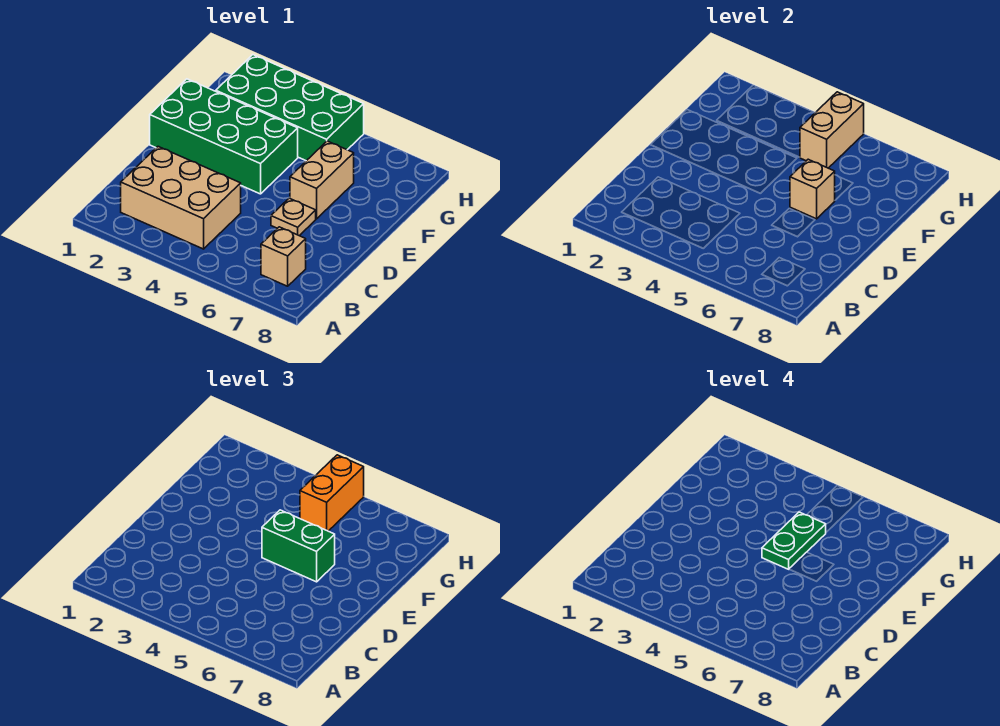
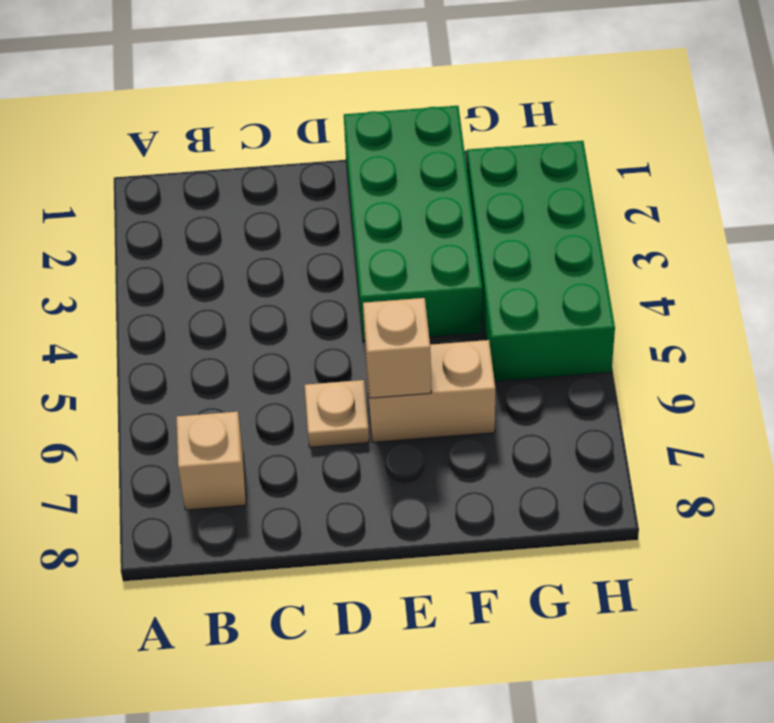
none -> tan 2x3 brick [121,147,241,249]
none -> tan 1x2 brick [800,92,864,168]

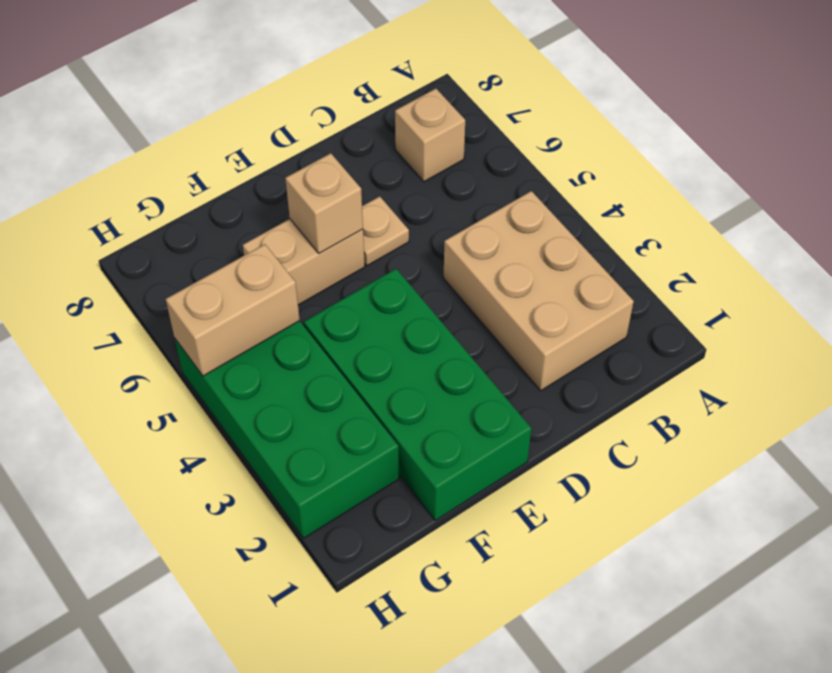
none -> green 1x2 brick [262,510,335,582]
none -> orange 1x2 brick [300,455,364,531]

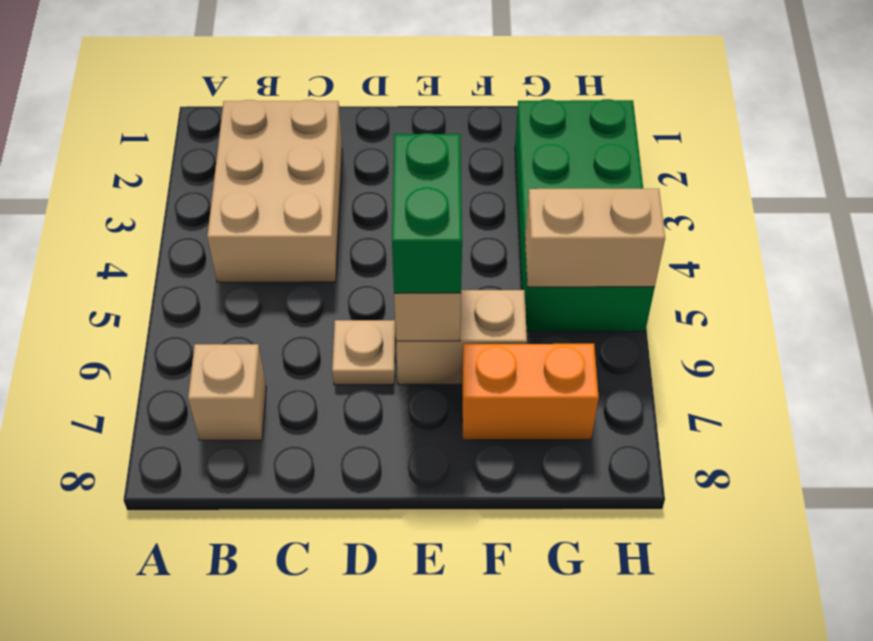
orange 1x2 brick [462,344,599,440] -> orange 1x2 brick moved to [300,455,364,531]
none -> green 2x4 brick [150,79,298,194]
none -> green 1x2 plate [762,512,826,569]

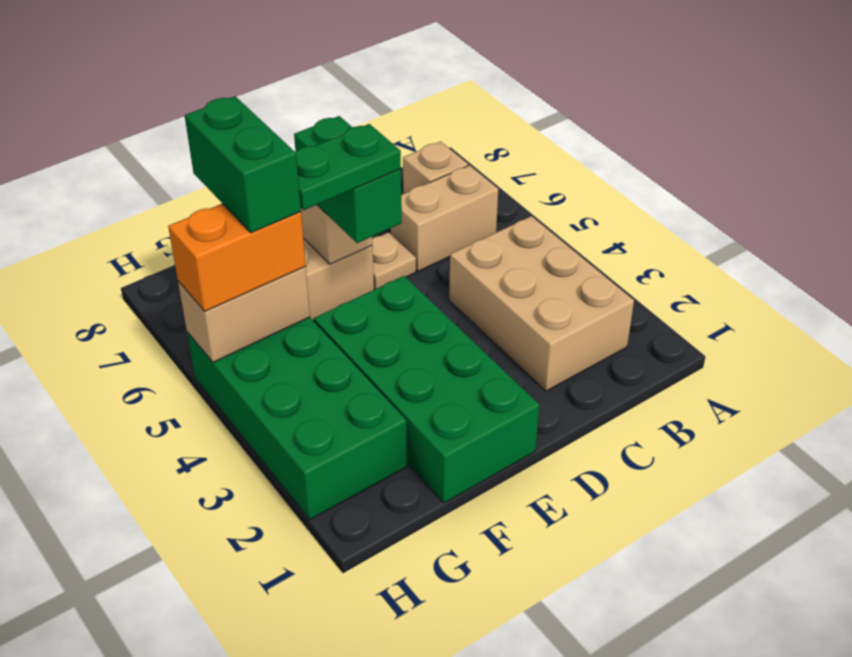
tan 1x2 brick [391,165,498,271] -> none
green 1x2 brick [185,96,301,233] -> none

